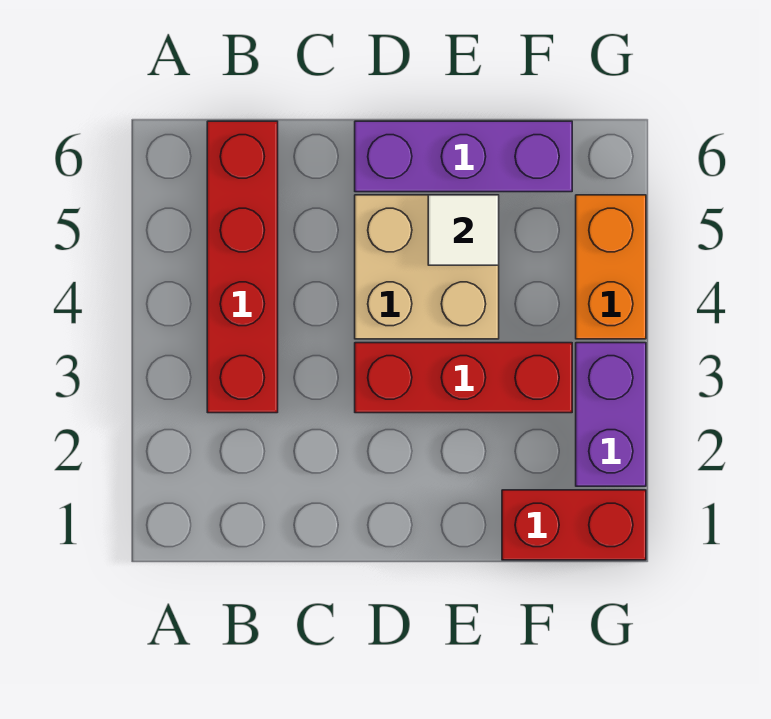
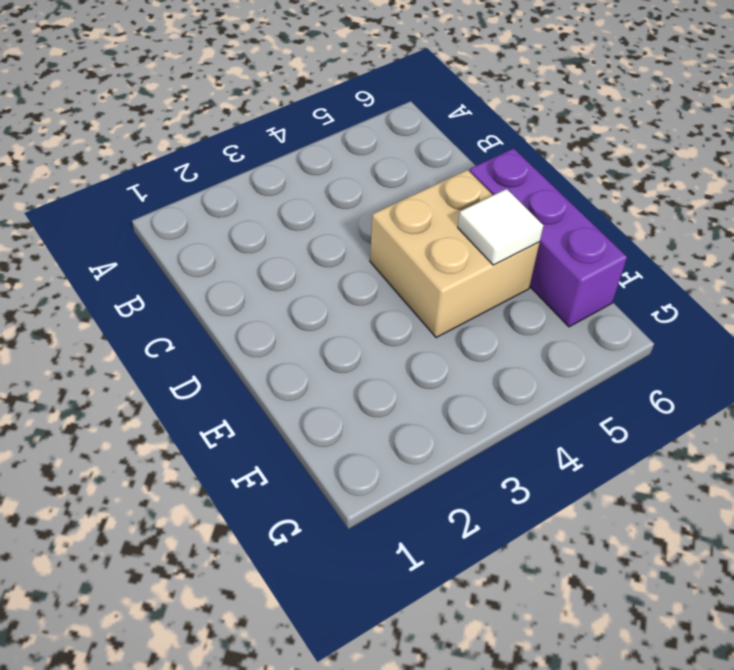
none -> red 1x4 brick [207,121,278,413]
none -> red 1x3 brick [355,343,572,413]

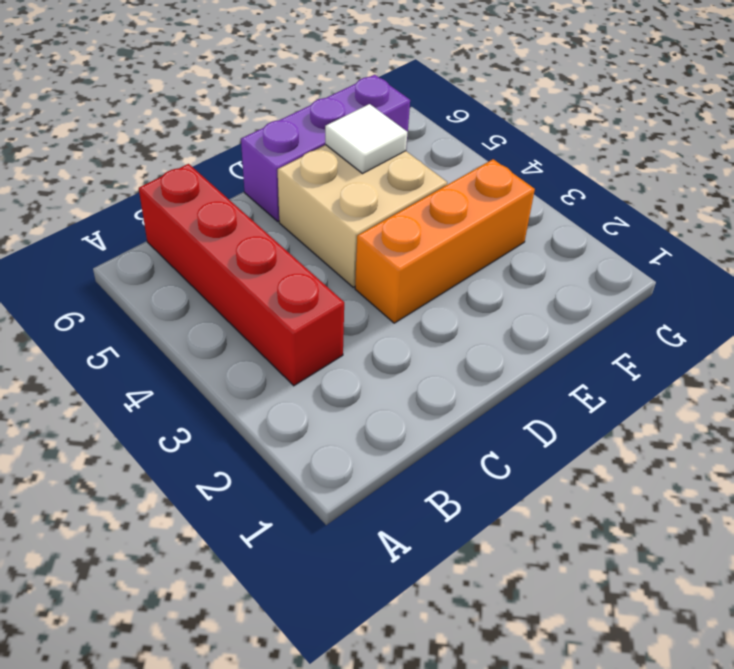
orange 1x3 brick [355,159,535,323] -> red 1x3 brick [355,343,572,413]
none -> red 1x2 brick [502,490,646,560]
none -> purple 1x2 brick [576,343,646,486]

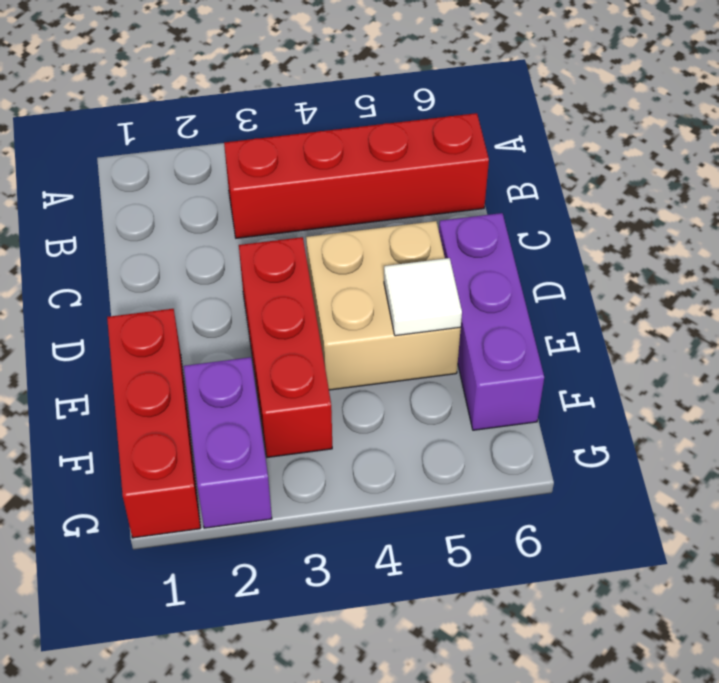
red 1x3 brick [107,309,200,538] -> red 1x2 brick [502,490,646,560]
purple 1x2 brick [184,357,272,528] -> purple 1x2 brick turned to [576,343,646,486]
none -> orange 1x2 brick [576,195,646,339]

